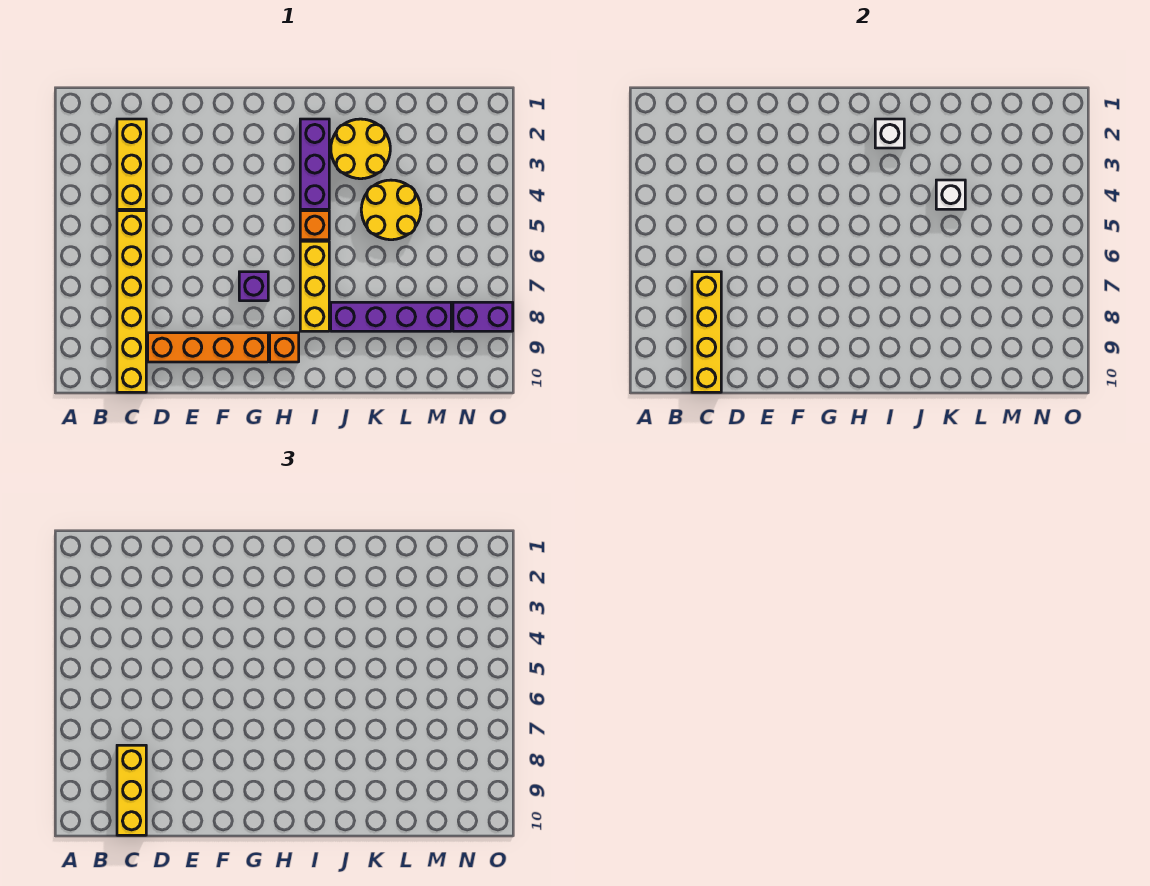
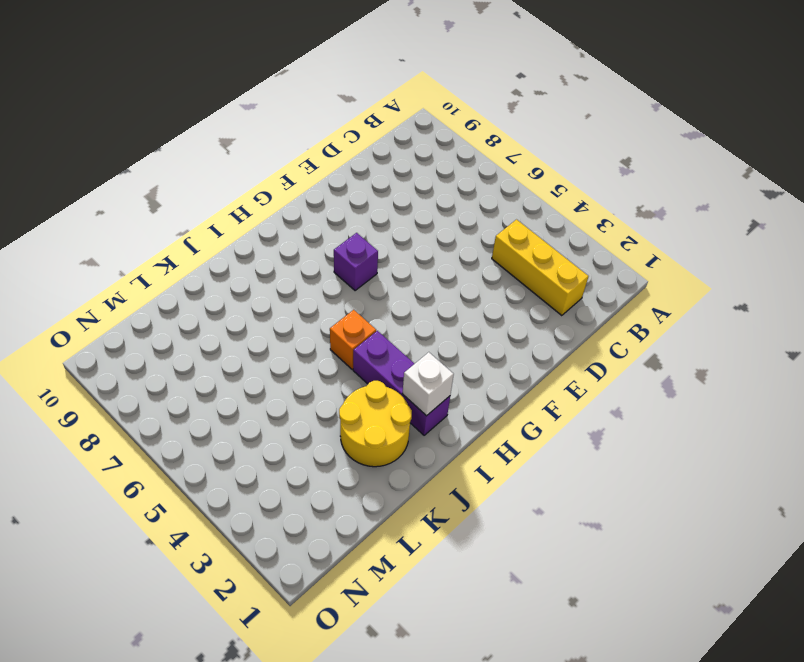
none -> yellow 1x6 brick [117,211,146,392]
none -> orange 1x4 brick [148,333,268,362]
none -> orange 1x1 brick [270,333,299,362]

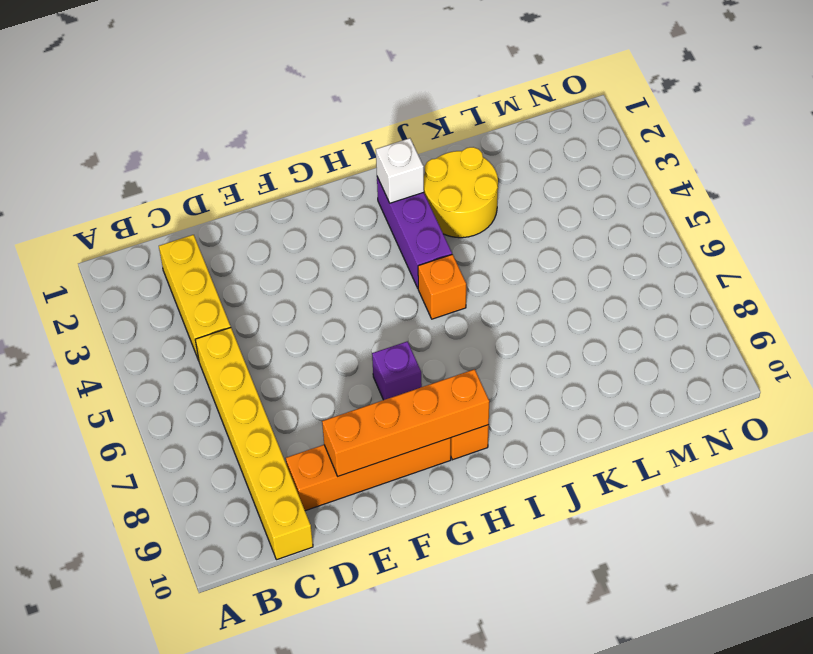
orange 1x4 brick [322,369,489,476] -> none
none -> yellow 1x3 brick [300,241,329,331]
none -> purple 1x4 brick [331,302,451,331]
none -> yellow 2x2 round brick [361,180,421,240]

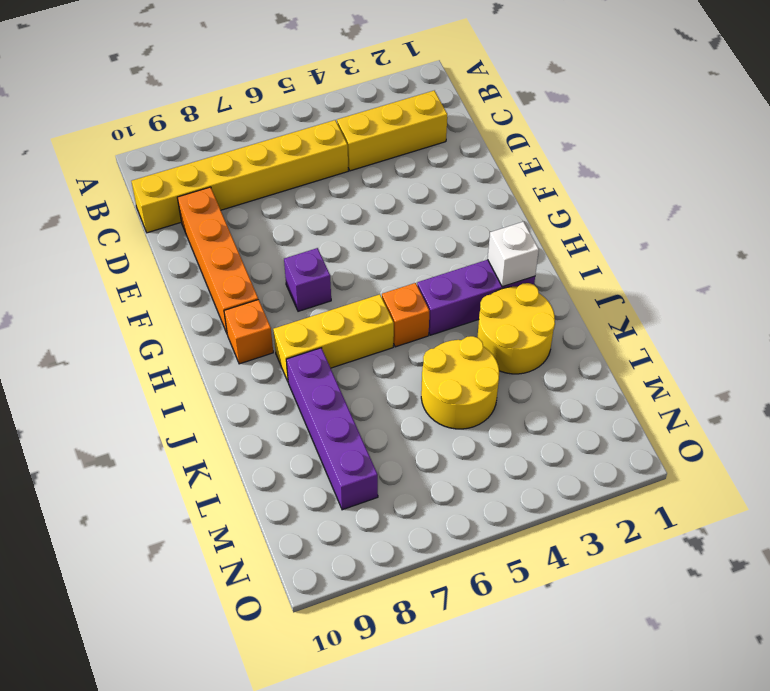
none -> purple 1x2 brick [453,302,513,331]
none -> yellow 1x4 brick [692,272,721,392]
none -> white 1x1 brick [936,180,965,209]

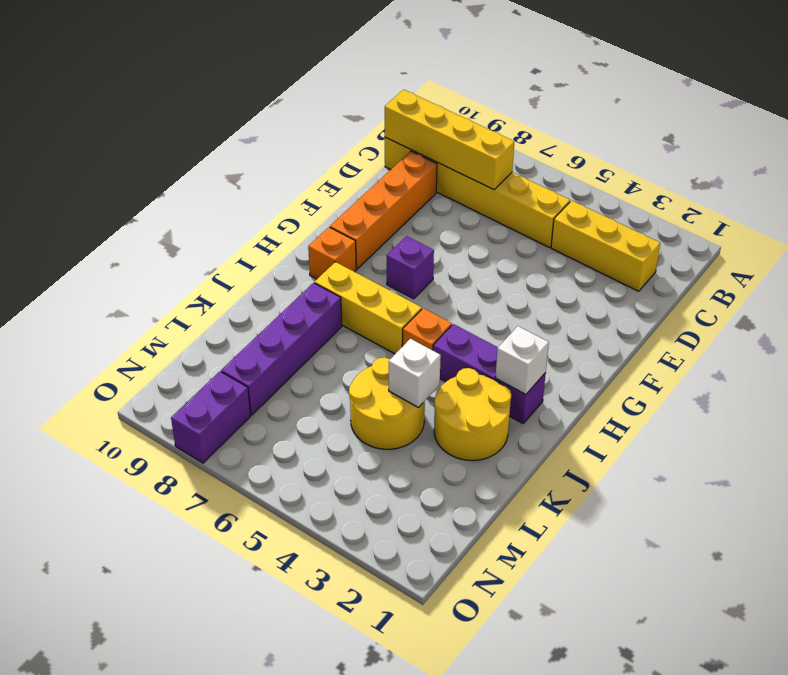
none -> yellow 1x3 brick [117,745,146,835]

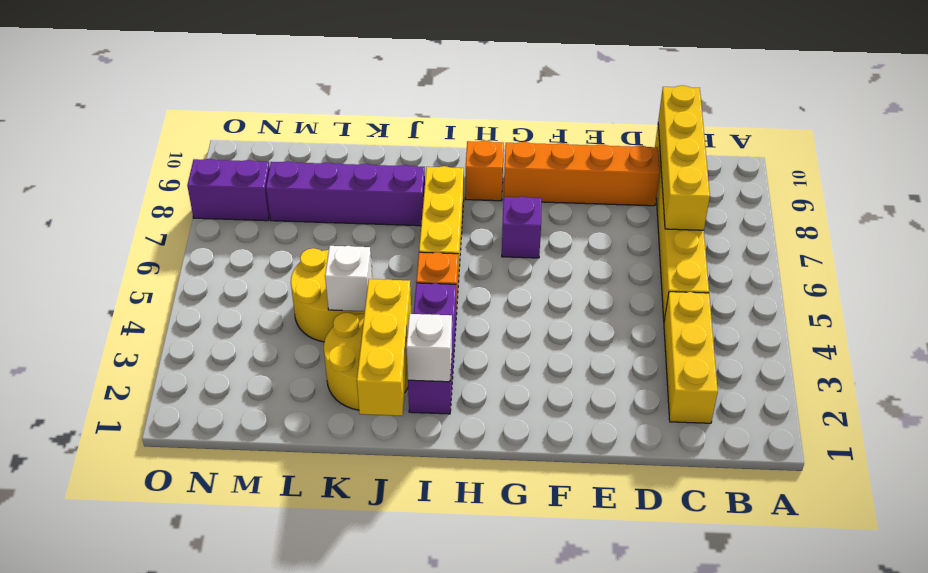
yellow 1x3 brick [357,279,411,416] -> yellow 1x3 brick moved to [117,745,146,835]

